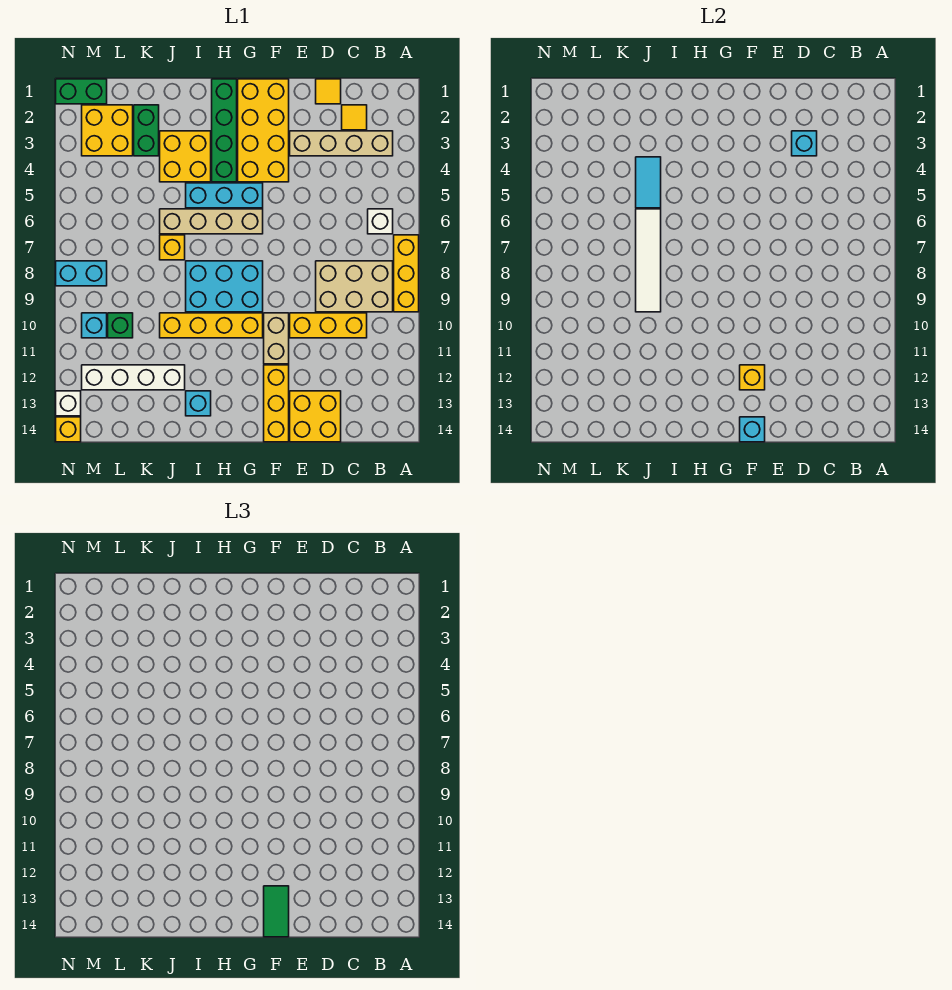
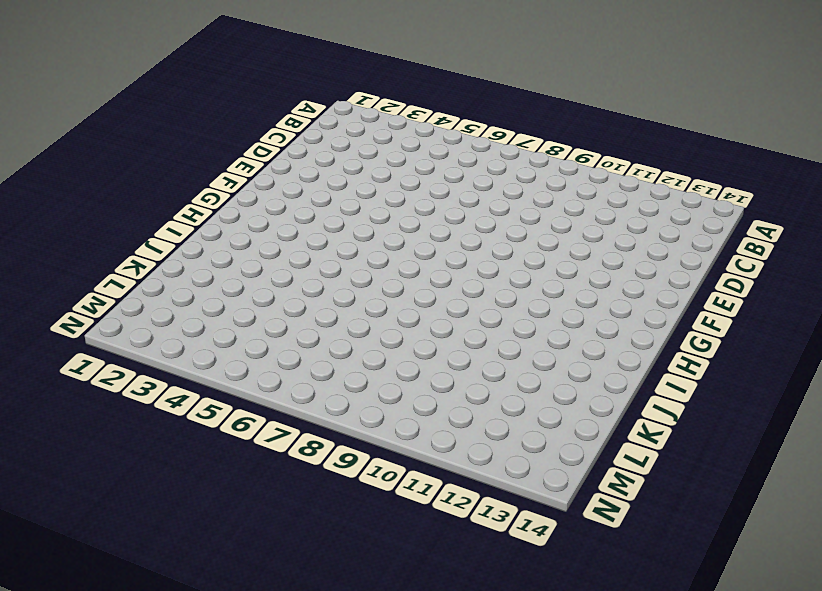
none -> yellow 1x3 brick [394,235,419,312]
none -> tan 1x4 brick [290,131,393,156]
none -> white 1x1 brick [368,209,393,234]
none -> tan 2x3 brick [316,261,393,312]

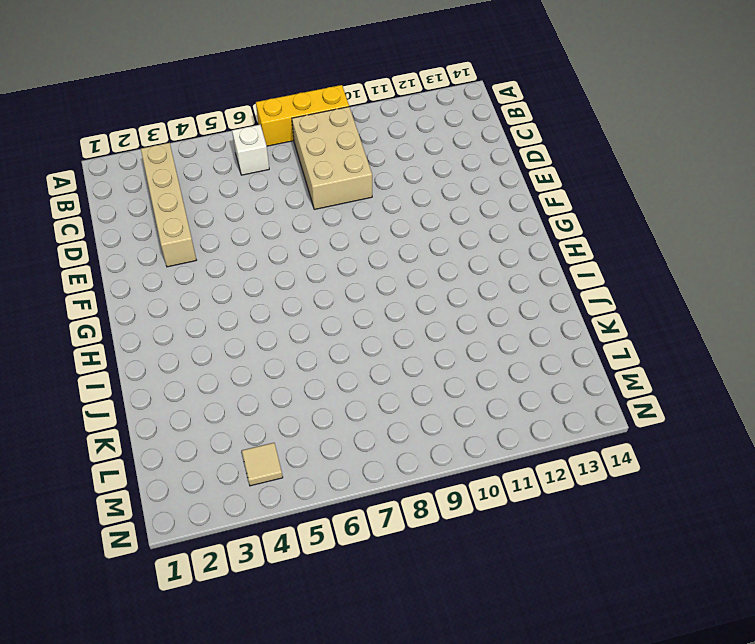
tan 1x1 tile [242,443,283,486] -> none
none -> yellow 1x1 tile [342,105,367,130]
none -> yellow 1x3 brick [290,313,367,338]
none -> yellow 1x1 tile [316,79,341,104]
none -> yellow 2x2 brick [290,391,341,442]

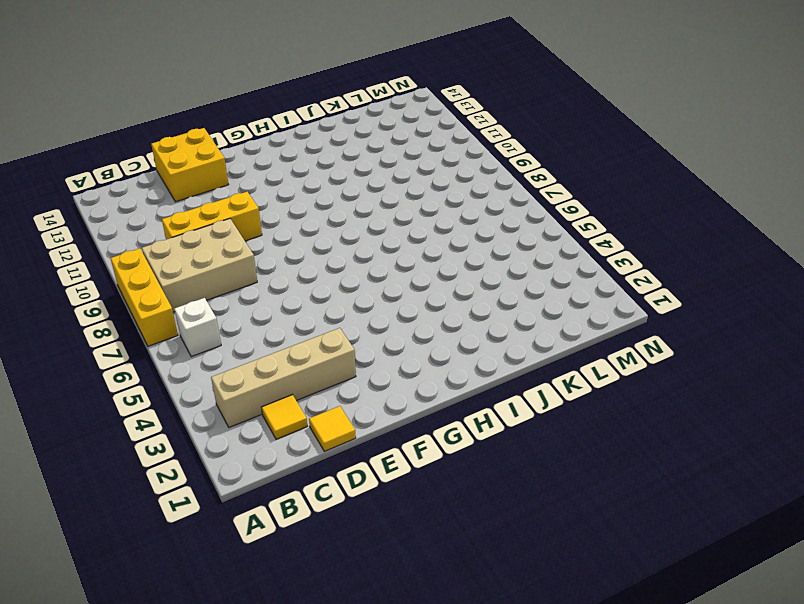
none -> yellow 2x4 brick [238,79,289,182]
none -> tan 1x2 brick [264,313,289,364]
none -> yellow 1x3 brick [264,365,289,442]
none -> cyan 1x3 brick [186,183,263,208]

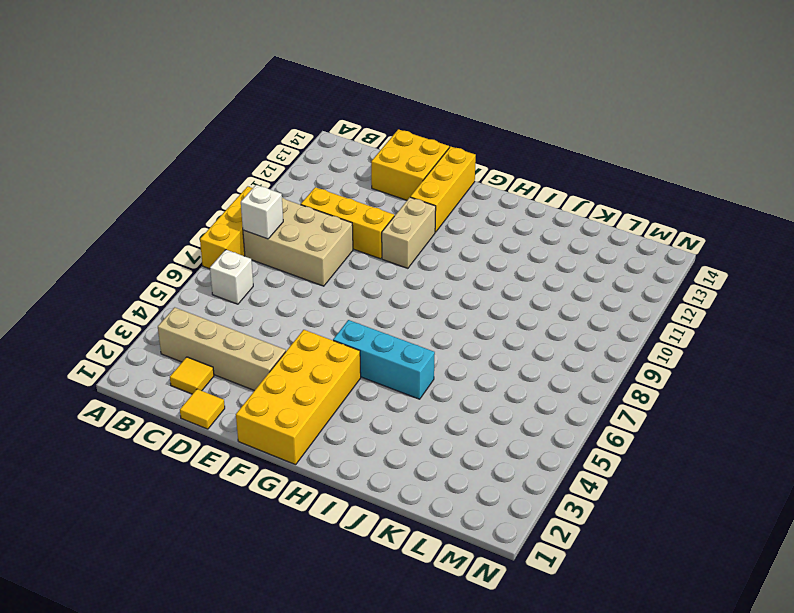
white 1x1 brick [241,185,283,239] -> white 1x1 brick moved to [56,391,81,416]
none -> tan 1x4 brick [160,209,263,234]
none -> cyan 2x3 brick [186,261,263,312]
none -> yellow 1x4 brick [160,313,263,338]
none -> green 1x4 brick [212,79,237,182]

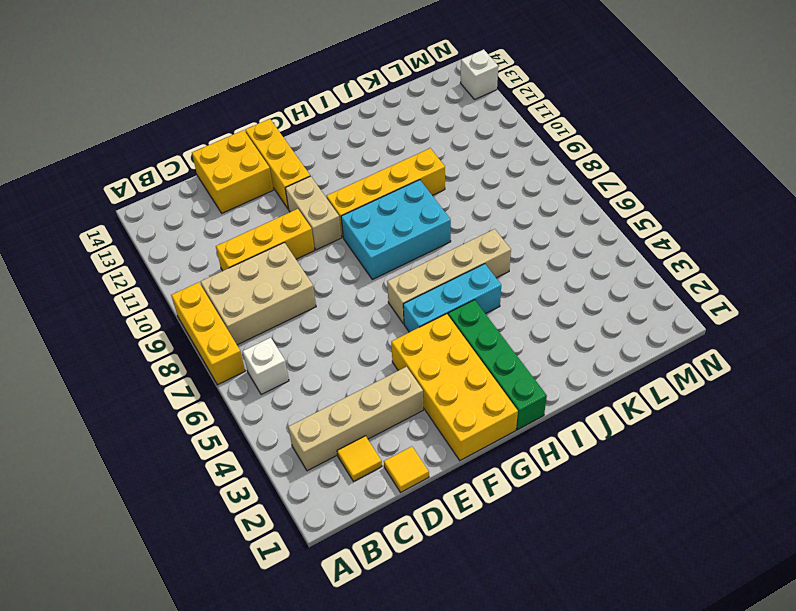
none -> yellow 2x2 brick [160,131,211,182]
none -> cyan 1x1 brick [186,391,211,416]
none -> yellow 1x1 brick [160,235,185,260]
none -> white 1x4 brick [82,365,185,390]

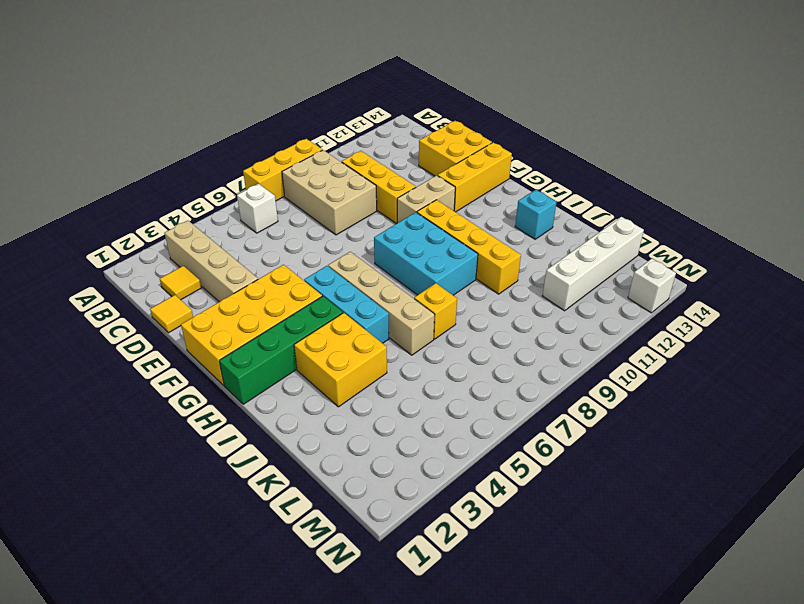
white 1x4 brick [542,217,644,311] -> white 1x4 brick turned to [82,365,185,390]
none -> green 1x2 brick [134,105,159,156]
none -> yellow 2x2 brick [82,105,133,156]
none -> green 1x1 brick [108,313,133,338]
none -> green 1x2 brick [56,79,107,104]

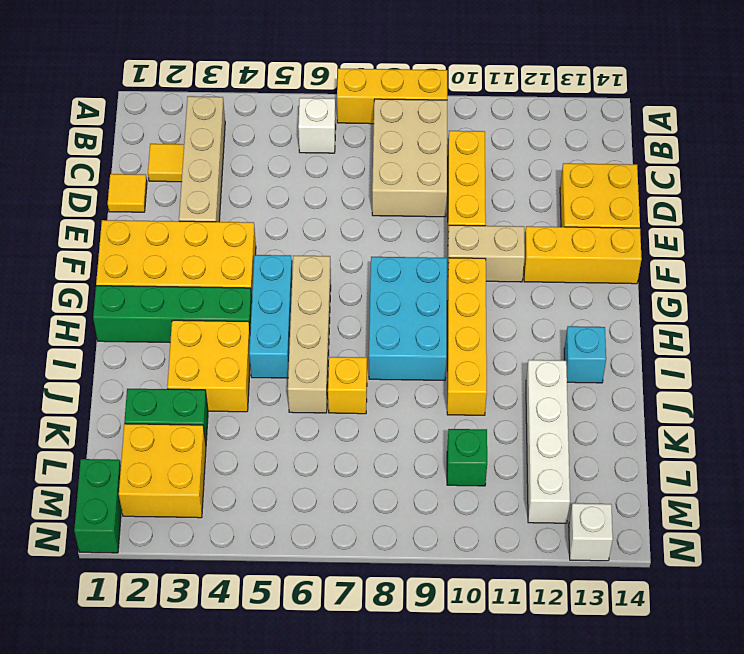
none -> cyan 1x2 brick [56,261,107,286]
none -> cyan 1x1 brick [82,313,107,338]
none -> yellow 1x1 brick [56,417,81,442]
none -> cyan 1x1 brick [792,131,817,156]

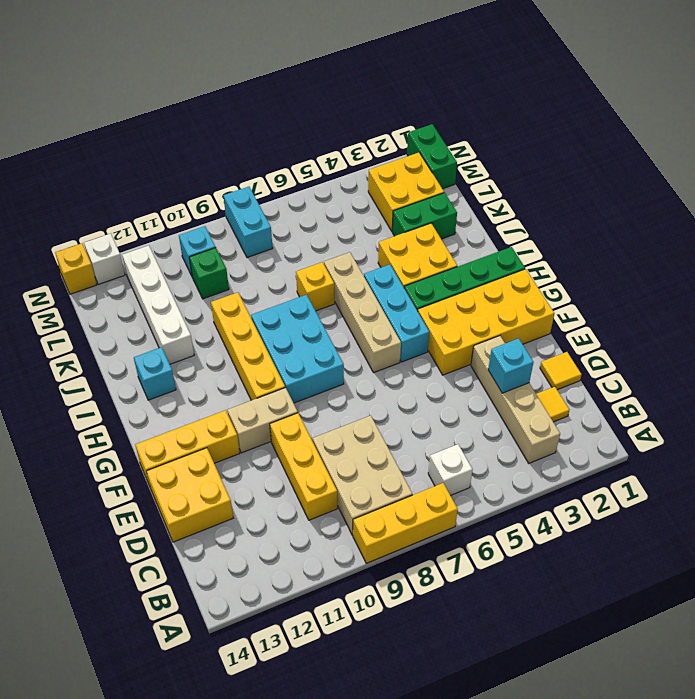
none -> yellow 1x1 brick [740,365,765,390]
none -> cyan 1x1 brick [740,417,765,442]
none -> cyan 1x2 tile [636,157,661,208]
none -> white 1x4 tile [636,209,661,312]

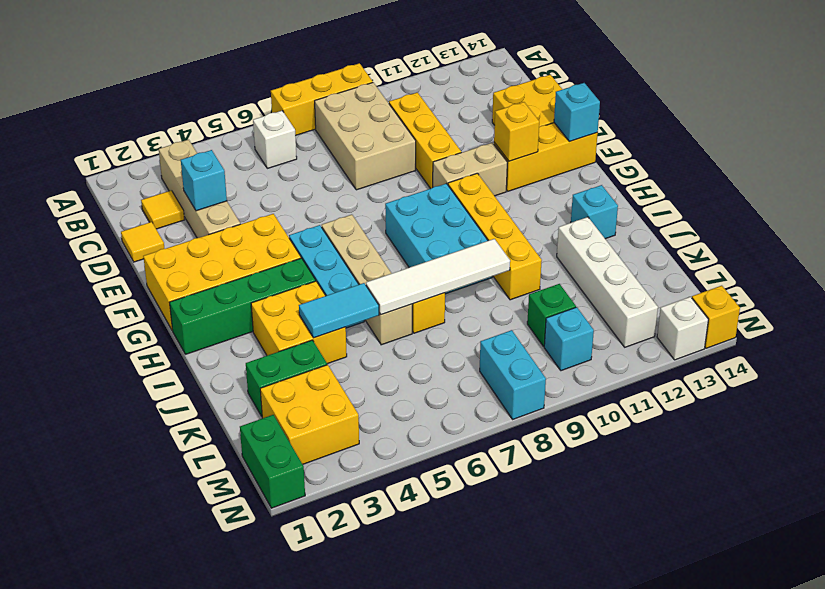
none -> green 1x2 tile [264,886,289,937]

